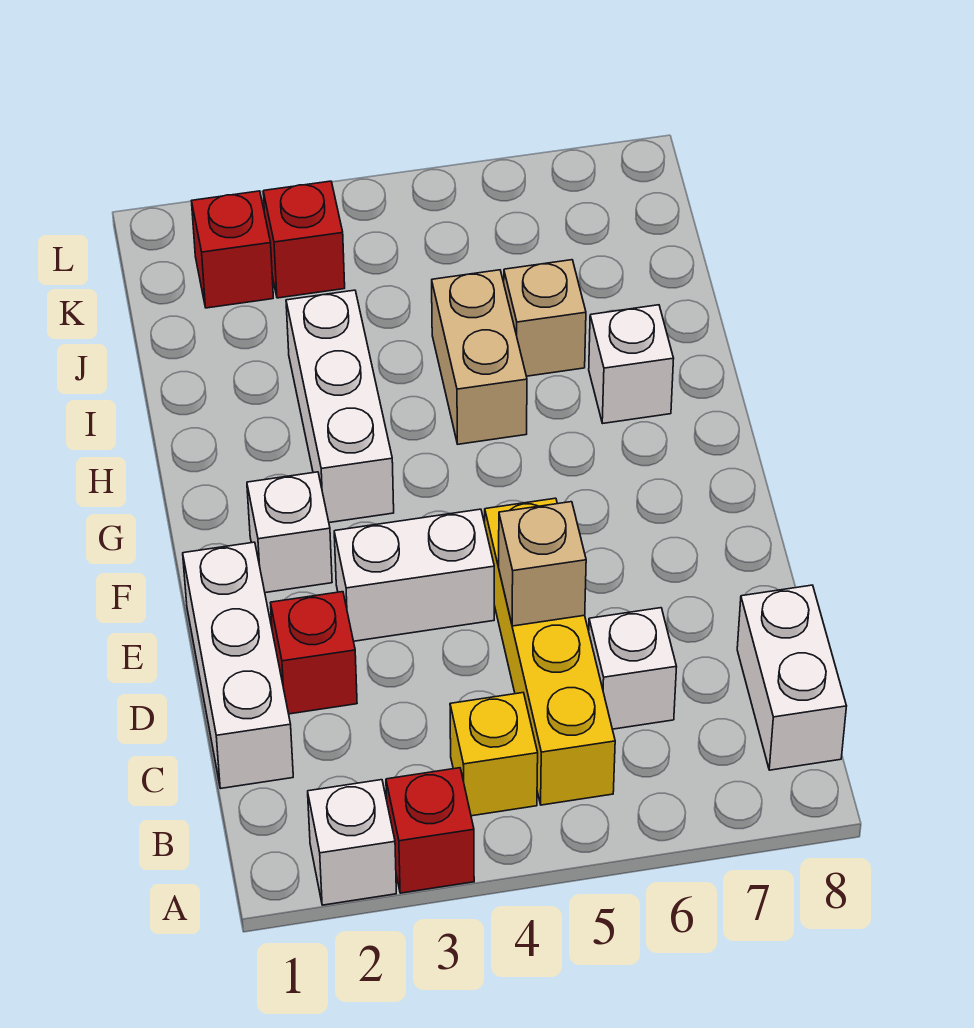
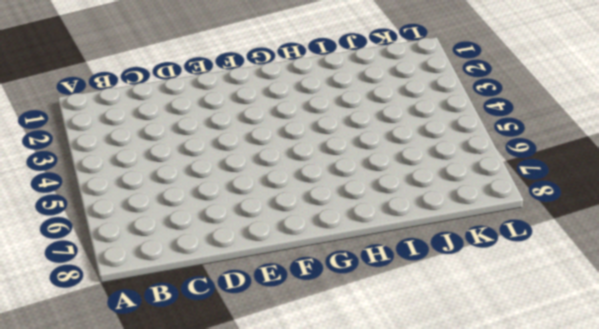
none -> white 1x1 brick [308,780,396,905]
none -> red 1x1 brick [386,768,474,893]
none -> yellow 1x1 brick [450,693,538,816]

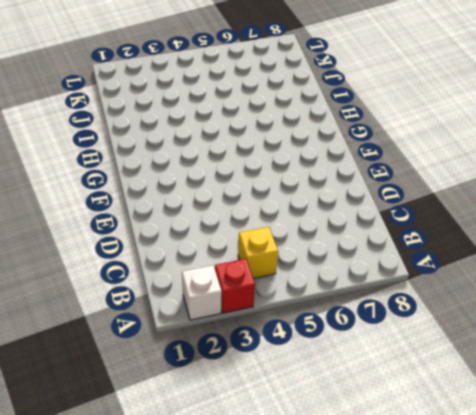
none -> yellow 1x4 brick [485,498,615,805]
none -> white 1x2 brick [737,585,847,770]
none -> white 1x3 brick [183,542,293,788]

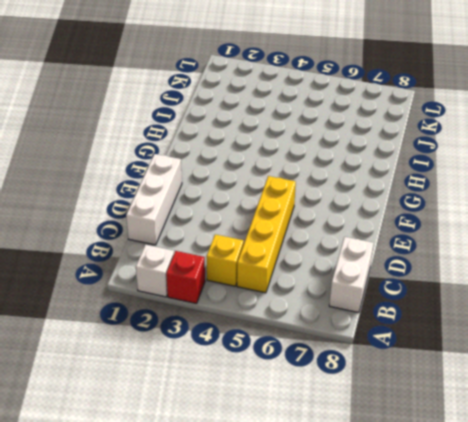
none -> white 1x1 brick [589,608,677,729]
none -> red 1x1 brick [270,592,357,714]
none -> white 1x2 brick [334,509,494,641]

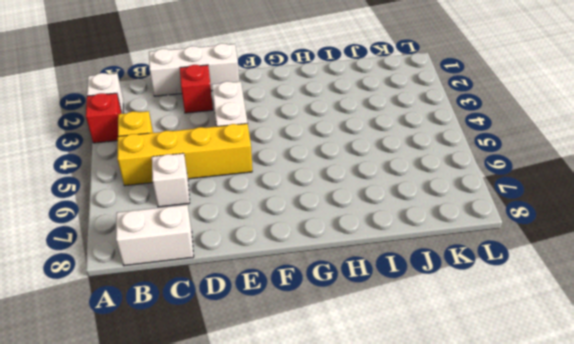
none -> white 1x1 brick [247,472,332,593]
none -> white 1x3 brick [286,290,394,523]
none -> tan 1x2 brick [432,270,527,444]

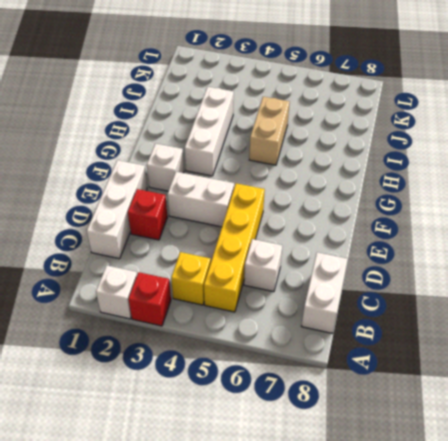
none -> white 1x1 brick [589,305,674,423]
none -> tan 1x1 brick [504,260,586,376]
none -> red 1x1 brick [192,191,273,308]

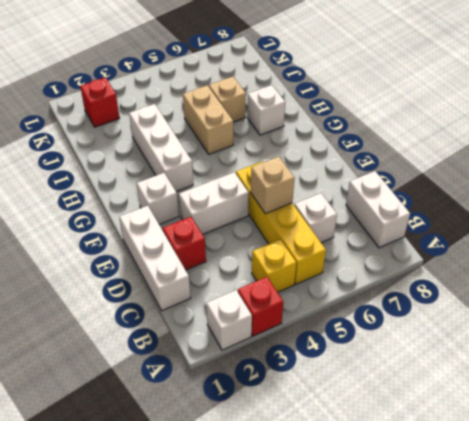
none -> red 1x1 brick [263,181,345,298]

